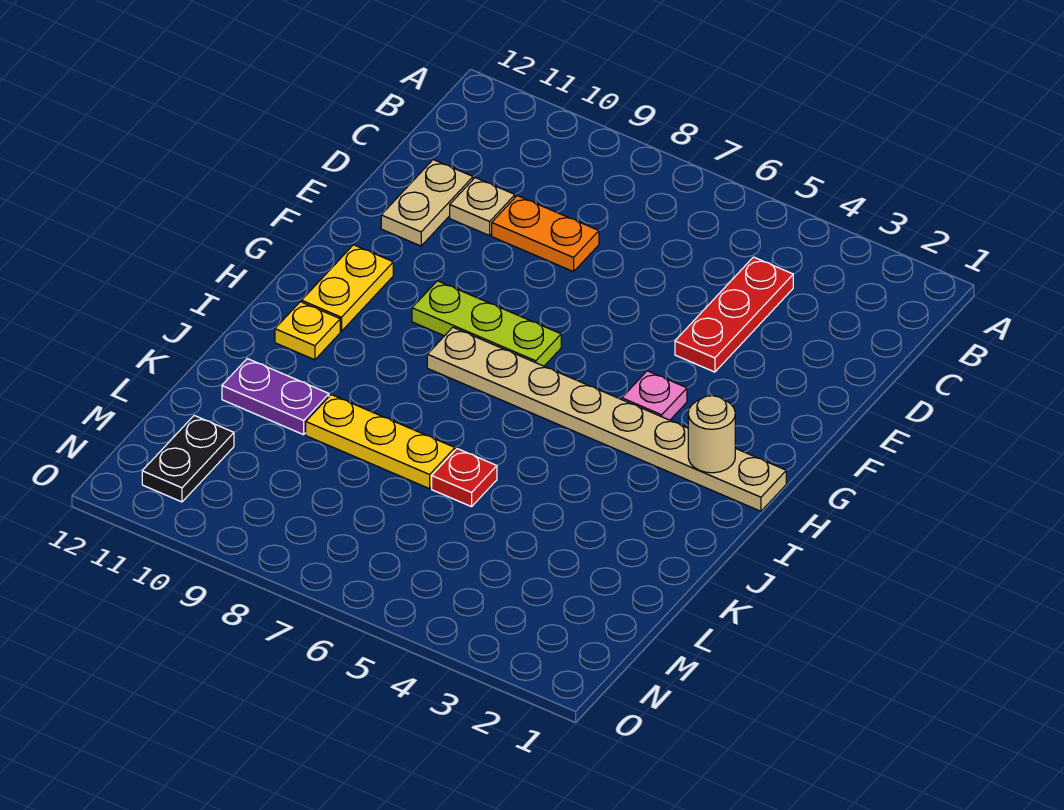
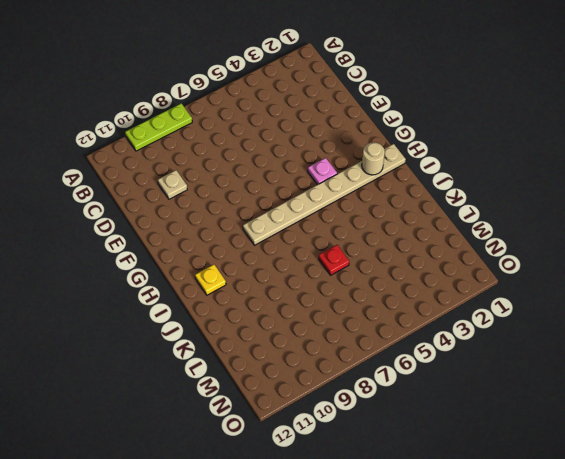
lime 1x3 plate [125,103,192,151] -> lime 1x3 plate moved to [412,281,561,366]
none -> red 1x3 plate [675,257,793,372]
none -> orange 1x2 plate [492,196,599,272]
none -> tan 1x2 plate [381,160,473,246]

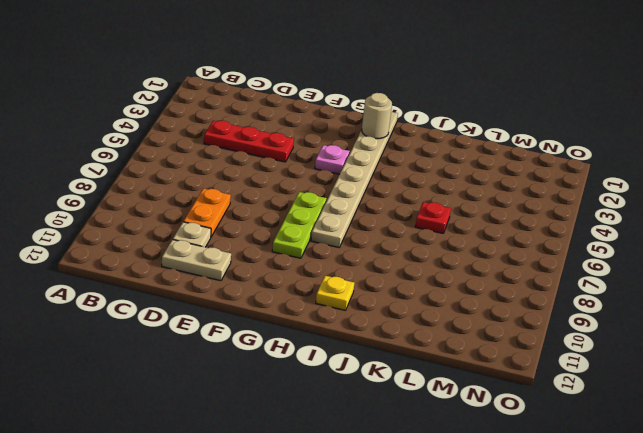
none -> yellow 1x2 plate [302,245,393,331]
none -> yellow 1x3 plate [306,395,455,489]
none -> purple 1x2 plate [222,359,329,435]

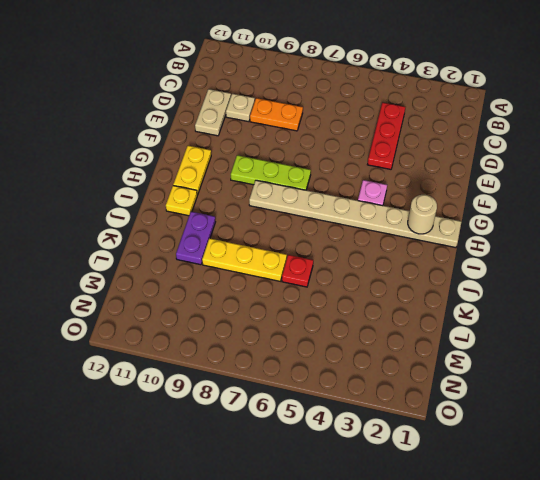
purple 1x2 plate [176,212,215,265] -> purple 1x2 plate turned to [222,359,329,435]
none -> black 1x2 plate [142,416,234,502]

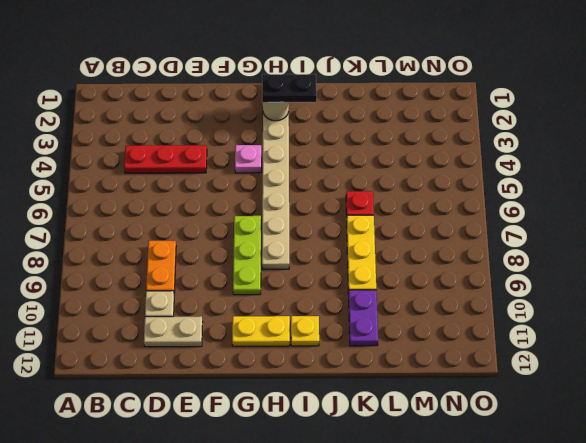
black 1x2 plate [262,74,317,102] -> black 1x2 plate moved to [142,416,234,502]

